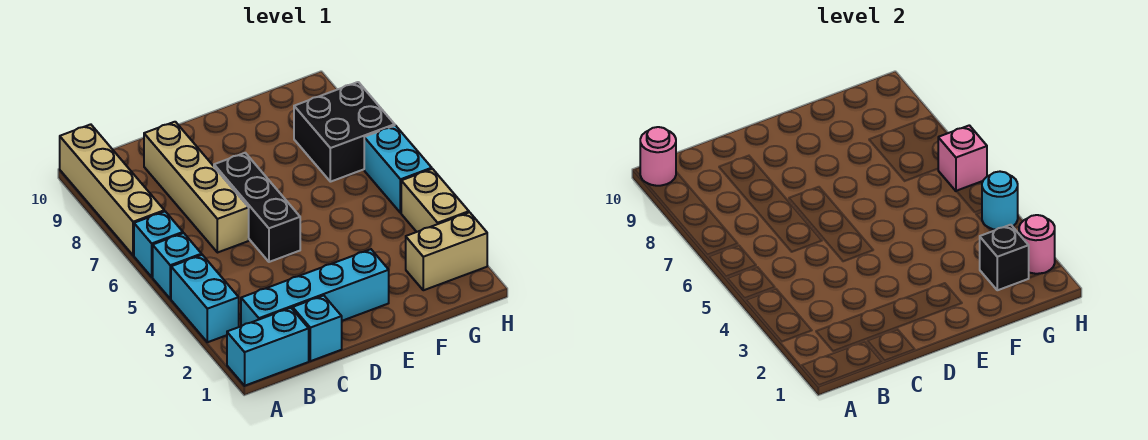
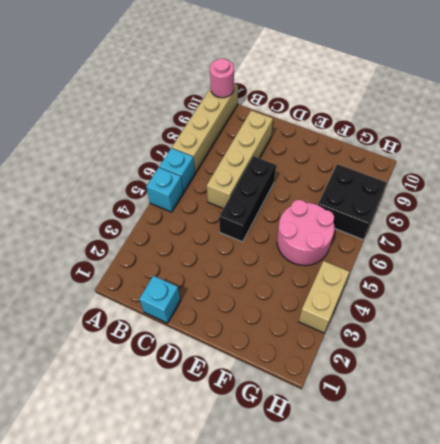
pink 2x2 round brick [277,200,334,266] -> none
none -> cyan 1x2 brick [227,308,309,386]
none -> cyan 1x2 brick [171,255,239,342]
none -> cyan 1x4 brick [241,249,389,326]

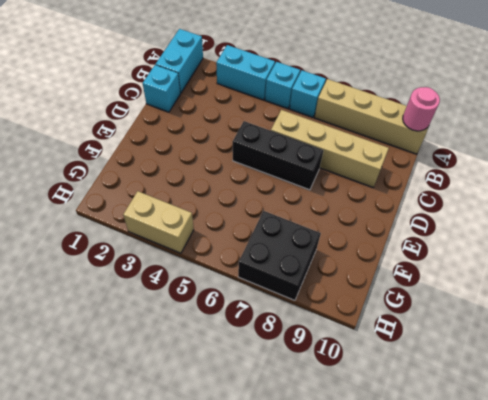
none -> cyan 1x4 brick [241,249,389,326]
none -> tan 1x2 brick [406,212,487,290]
none -> cyan 1x2 brick [364,125,432,213]

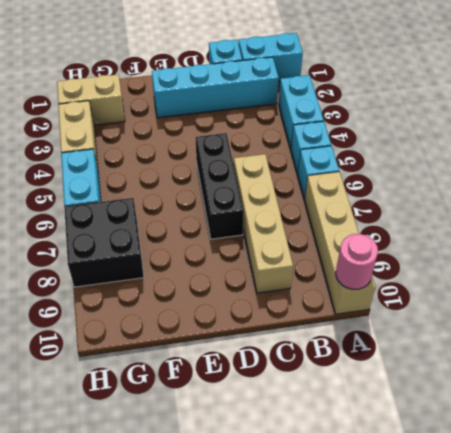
none -> black 1x1 brick [980,225,1029,290]
none -> pink 1x1 round brick [1019,215,1055,274]
none -> cyan 1x1 round brick [982,172,1018,230]

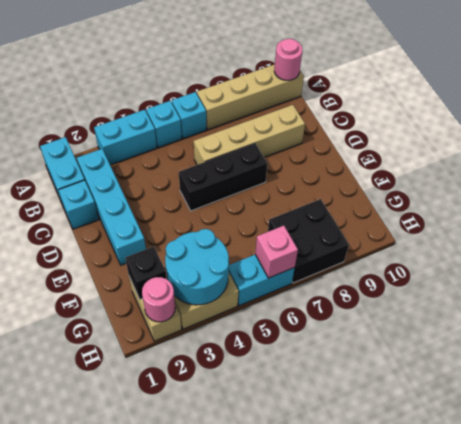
cyan 2x2 round brick [165,229,229,305] -> cyan 1x1 round brick [982,172,1018,230]

